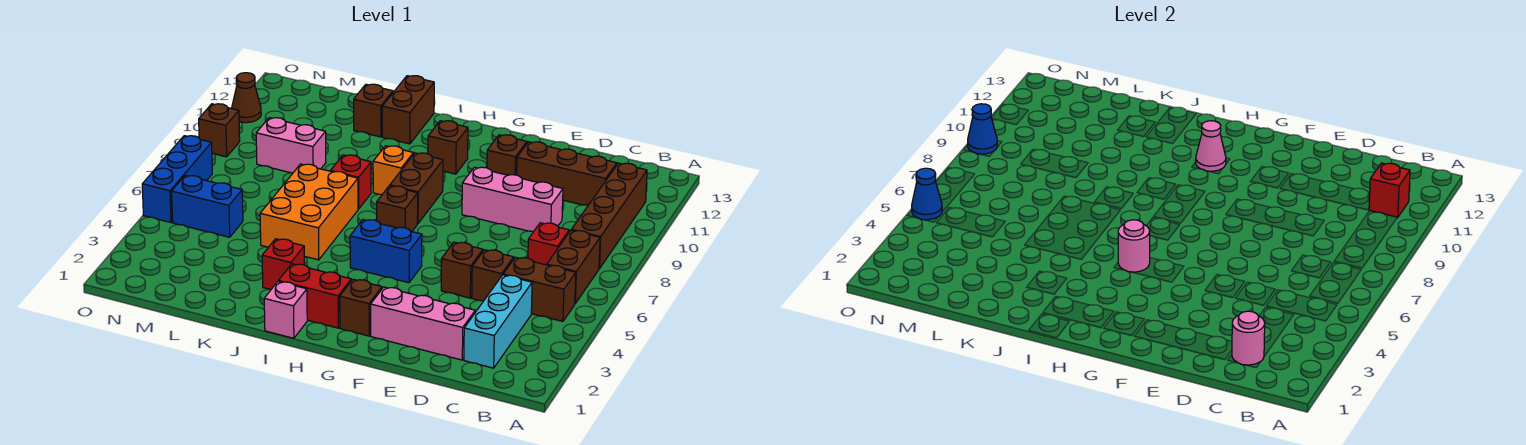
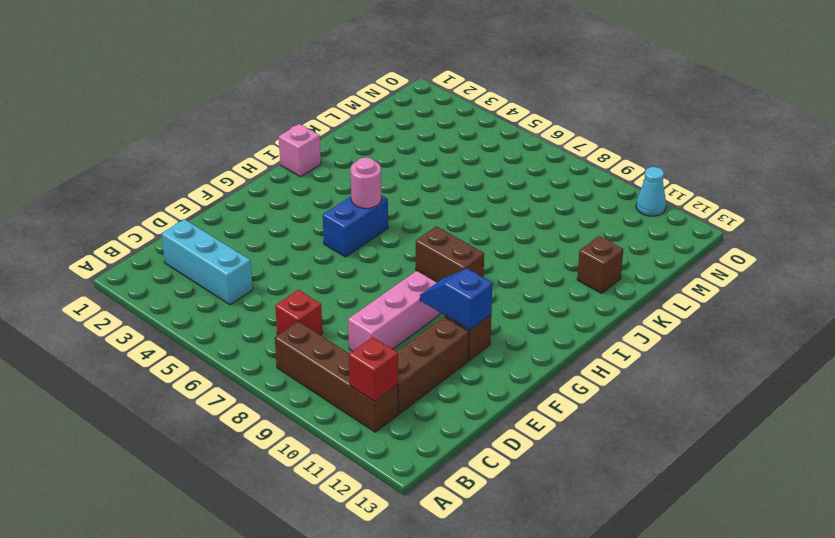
blue 1x2 slope [420,269,493,330] -> none
cyan 1x1 cone [636,167,666,216] -> brown 1x1 cone [232,73,261,123]
none -> brown 1x2 brick [503,257,576,321]
none -> brown 1x2 brick [547,230,600,303]
none -> pink 1x3 brick [371,287,475,360]
none -> brown 1x1 brick [472,250,514,301]

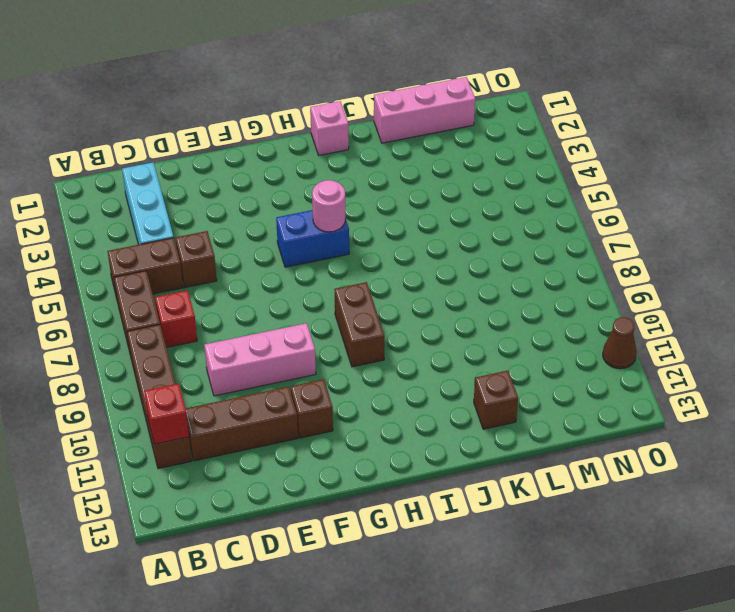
pink 1x3 brick [374,77,475,143] -> pink 1x3 brick moved to [371,287,475,360]
none -> brown 1x1 brick [441,242,483,298]
none -> brown 1x1 brick [340,279,382,336]
none -> red 1x2 brick [278,264,351,328]
none -> brown 1x1 brick [377,186,418,232]

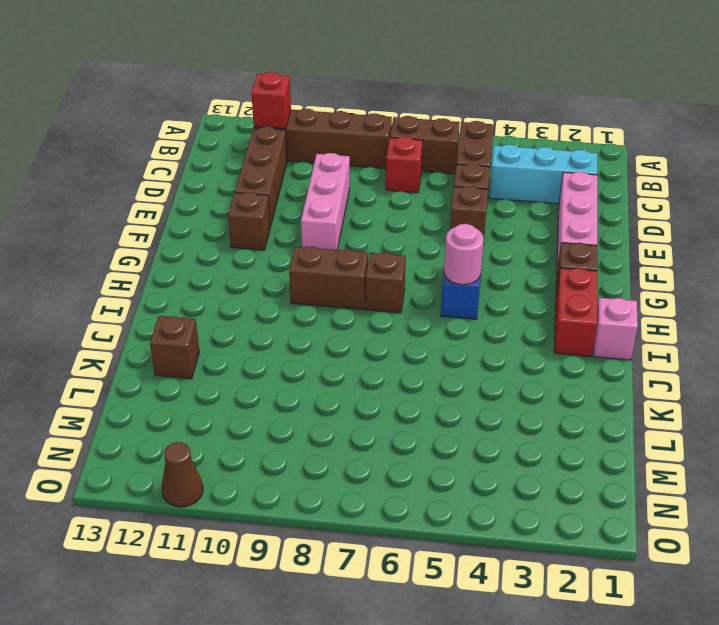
none -> brown 1x1 brick [428,121,468,174]
none -> orange 1x1 brick [373,146,414,195]
none -> red 1x1 brick [262,239,304,289]
none -> orange 2x3 brick [260,164,358,260]

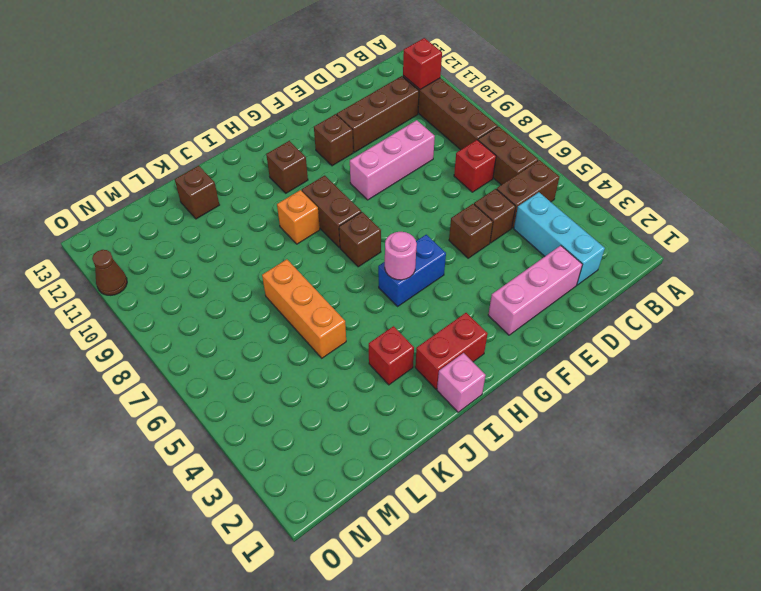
orange 1x3 brick [262,259,346,358] -> orange 2x3 brick [260,164,358,260]
none -> brown 1x1 brick [340,279,382,336]
none -> red 1x1 brick [331,155,371,209]
none -> brown 1x2 brick [382,76,434,144]
none -> pink 1x2 brick [256,118,326,173]

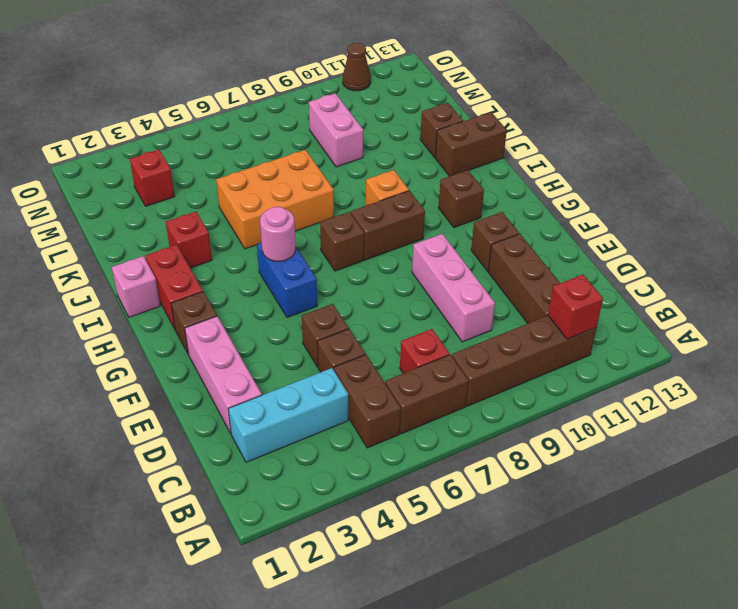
red 1x1 brick [130,149,175,206] -> red 1x1 brick moved to [331,155,371,209]
none -> blue 1x2 brick [172,175,243,237]
none -> blue 1x3 brick [142,136,212,223]
none -> brown 1x1 brick [199,104,240,157]
none -> pink 1x1 round brick [1232,311,1265,365]

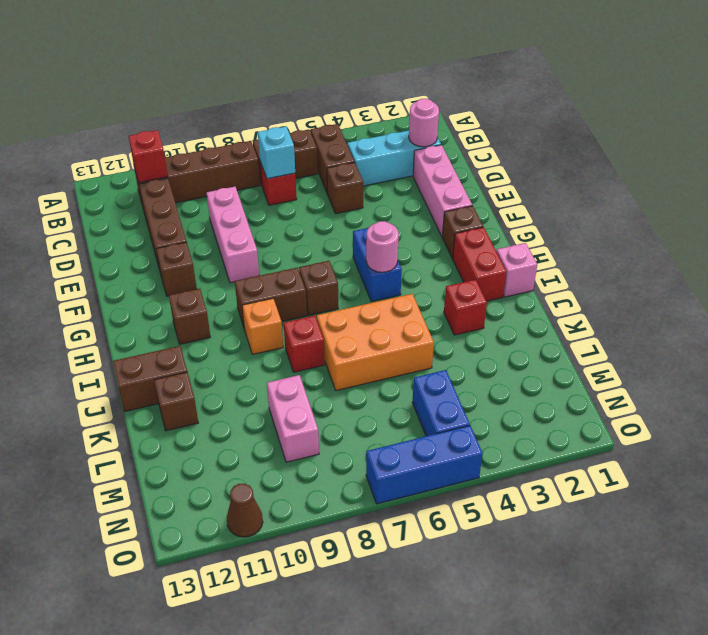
cyan 1x1 brick [258,127,295,179] -> none
none -> brown 1x1 brick [441,242,483,298]
none -> brown 1x1 brick [199,104,240,157]
none -> pink 1x1 cone [1196,121,1226,171]
none -> blue 1x1 cone [912,168,942,220]

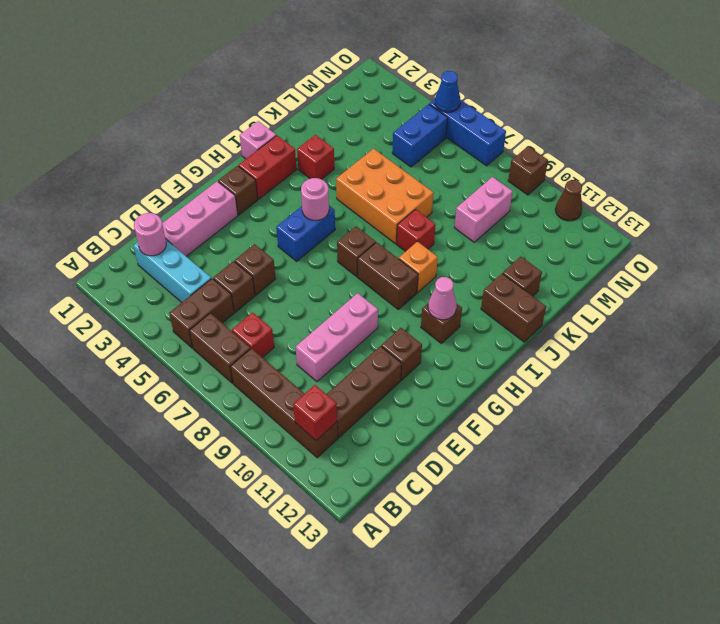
none -> blue 1x1 cone [968,104,998,154]

